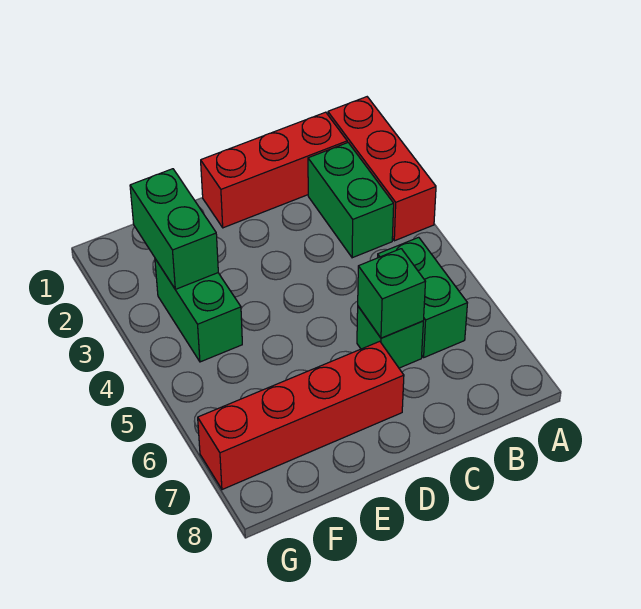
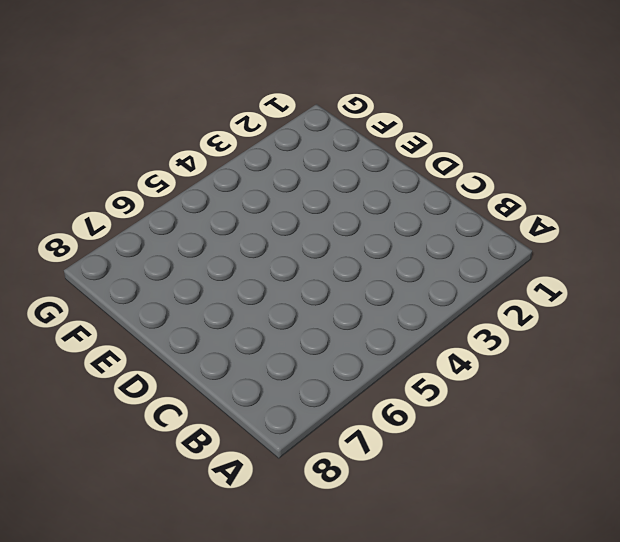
none -> red 1x3 brick [328,97,436,241]
none -> red 1x3 brick [201,112,347,228]

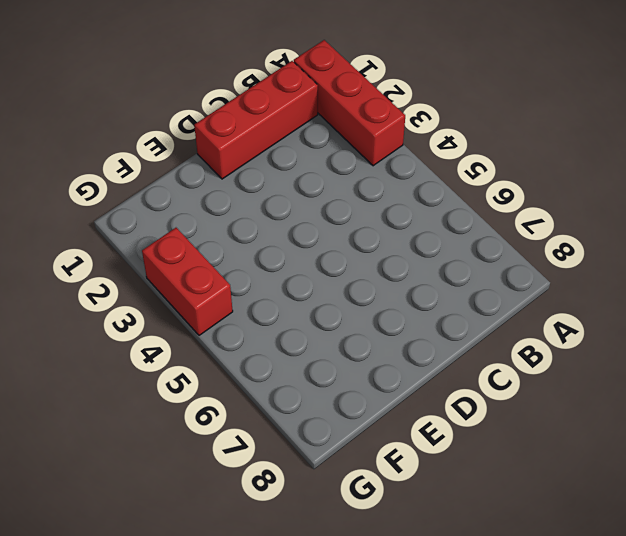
red 1x2 brick [142,228,233,335] -> none
none -> green 1x2 brick [308,143,394,258]
none -> green 1x2 brick [378,237,467,357]

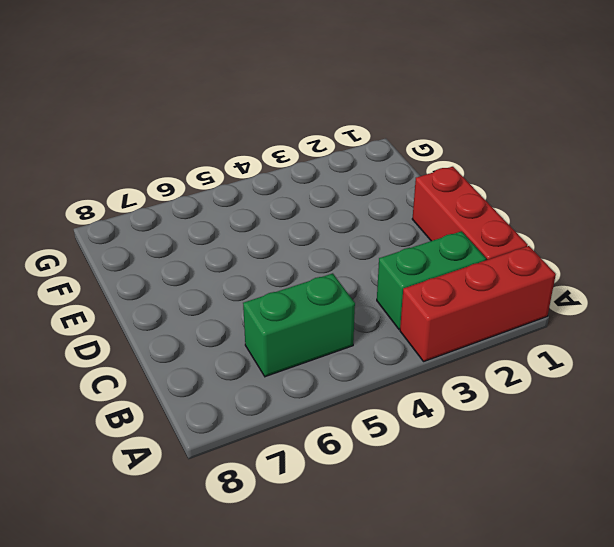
none -> green 1x1 brick [357,307,423,368]
none -> red 1x4 brick [198,341,404,490]

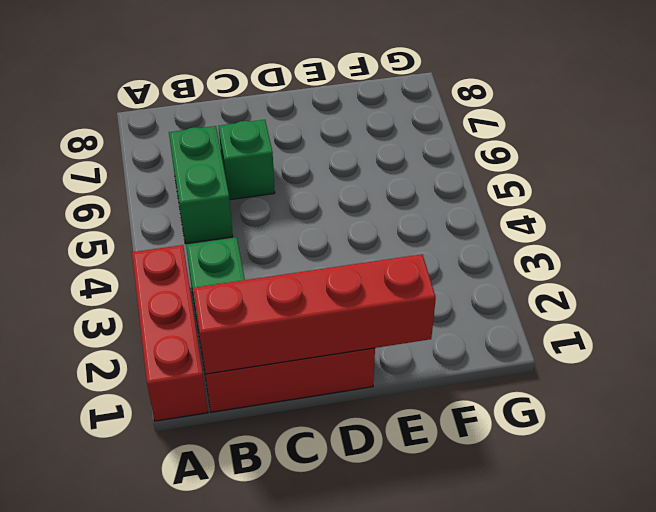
red 1x4 brick [193,254,436,374] -> red 1x4 brick moved to [198,341,404,490]
none -> green 1x2 brick [155,259,242,362]
none -> green 1x1 brick [358,249,426,338]

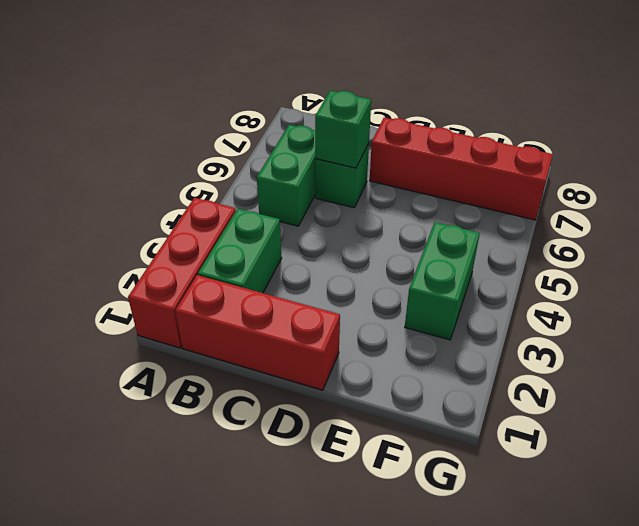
none -> green 1x2 brick [130,169,218,289]

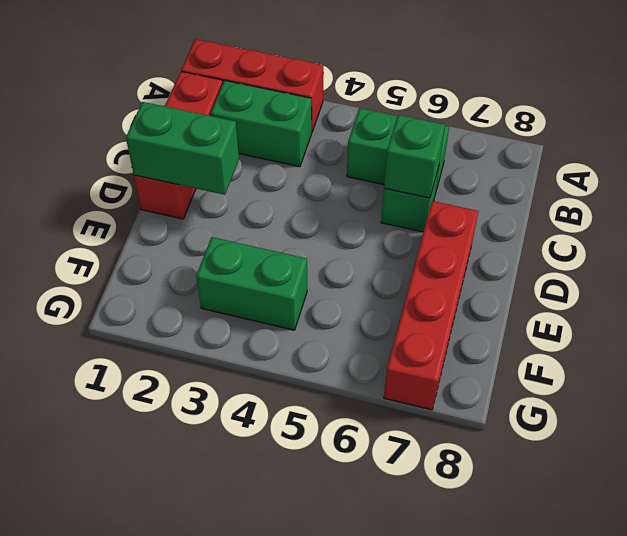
green 1x2 brick [126,102,239,195] -> green 1x2 brick moved to [130,169,218,289]

